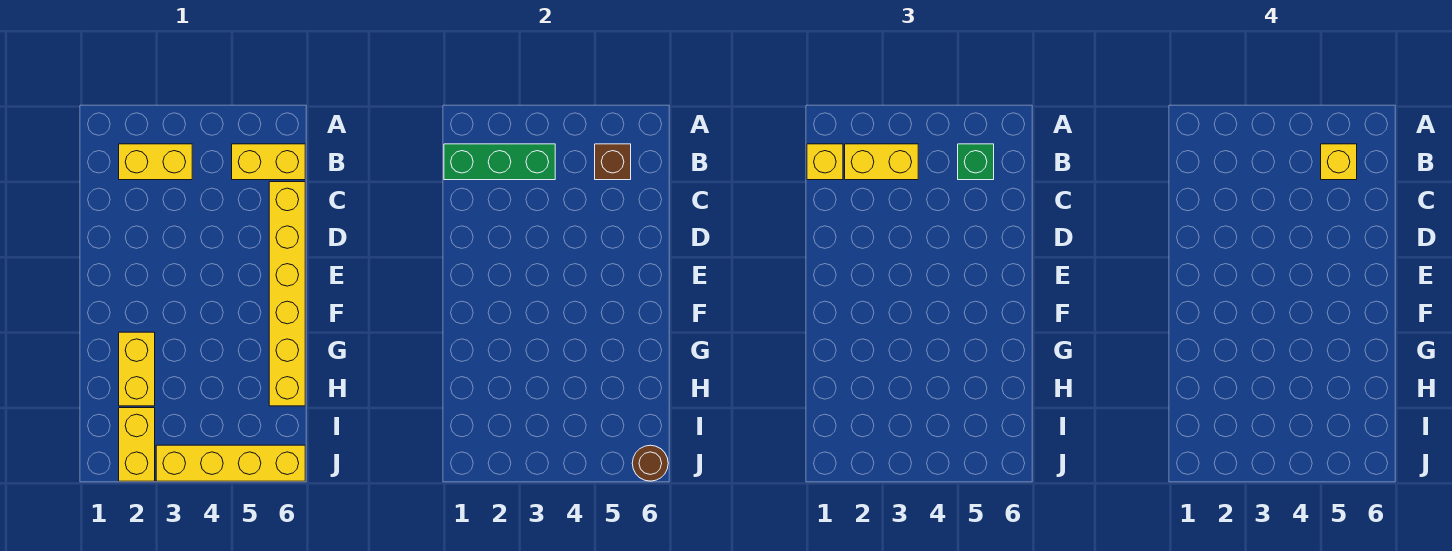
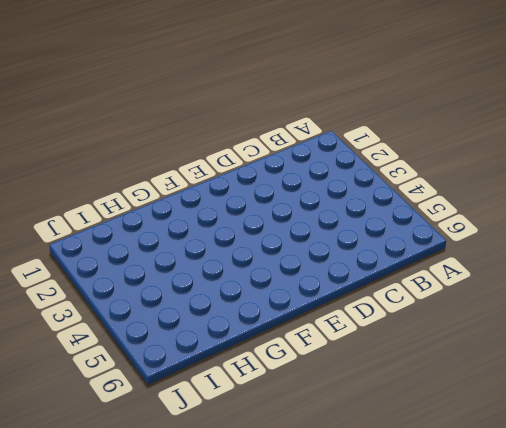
none -> yellow 1x2 brick [119,144,192,180]
none -> yellow 1x2 brick [232,144,305,180]
none -> yellow 1x6 brick [269,182,305,406]

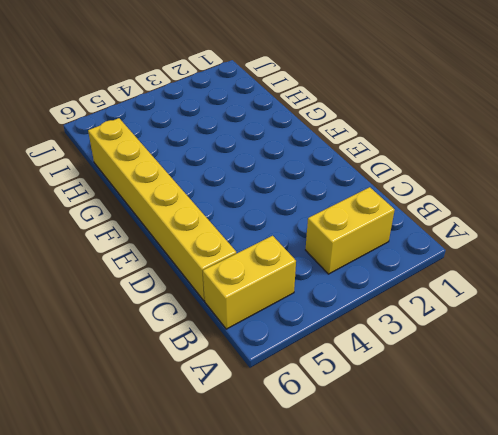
none -> yellow 1x2 brick [119,332,155,406]
none -> yellow 1x2 brick [119,408,155,481]
none -> yellow 1x4 brick [156,445,305,481]

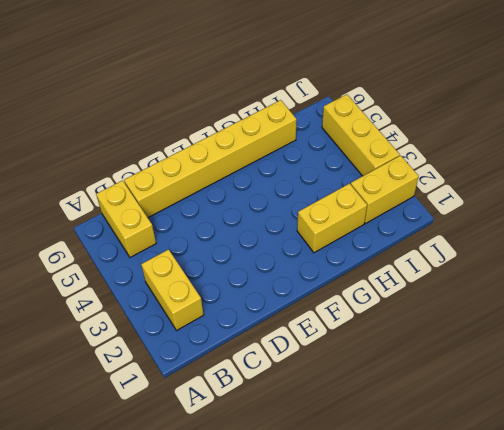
yellow 1x3 brick [322,94,400,176] -> yellow 1x4 brick [156,445,305,481]
none -> green 1x3 brick [444,144,555,180]
none -> brown 1x1 brick [595,144,631,180]
none -> brown 1x1 round brick [632,445,668,481]

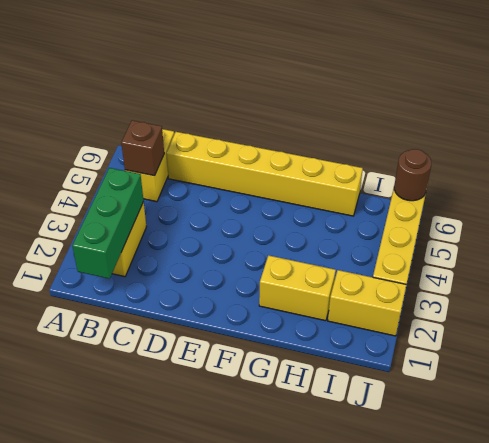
none -> yellow 1x1 brick [807,144,843,180]
none -> yellow 1x2 brick [845,144,918,180]
none -> green 1x1 brick [958,144,994,180]

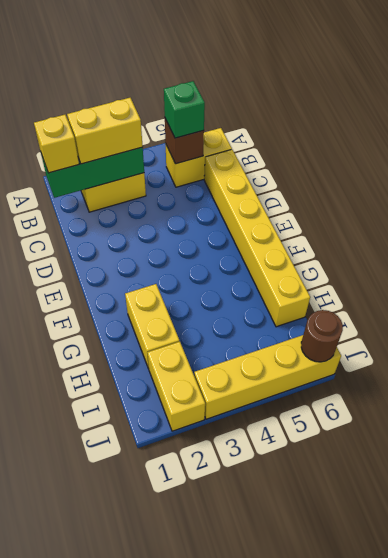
none -> yellow 1x1 brick [1321,144,1357,180]

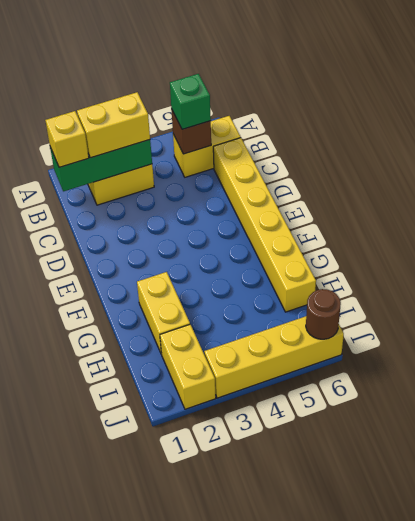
none -> yellow 1x1 brick [1321,144,1357,180]

